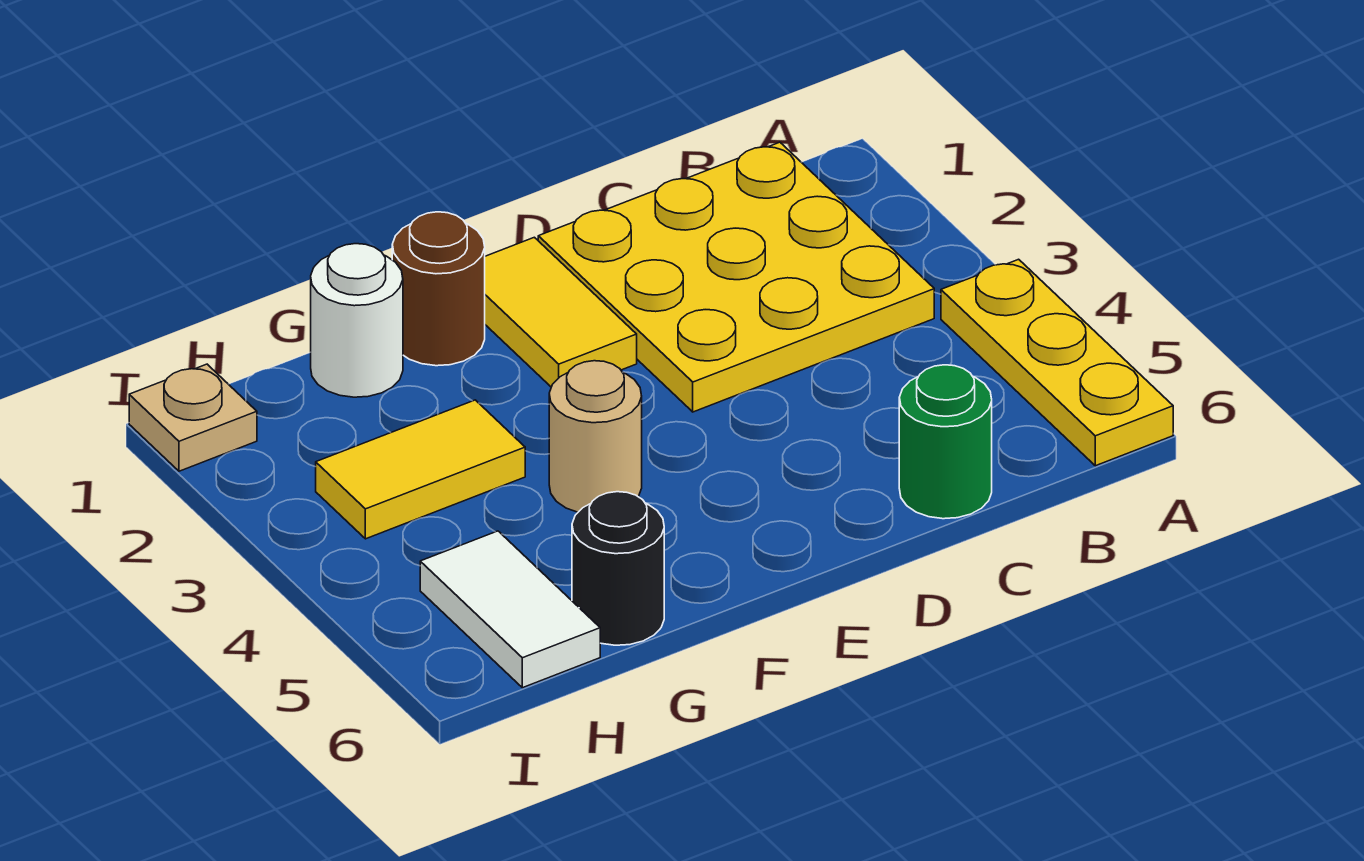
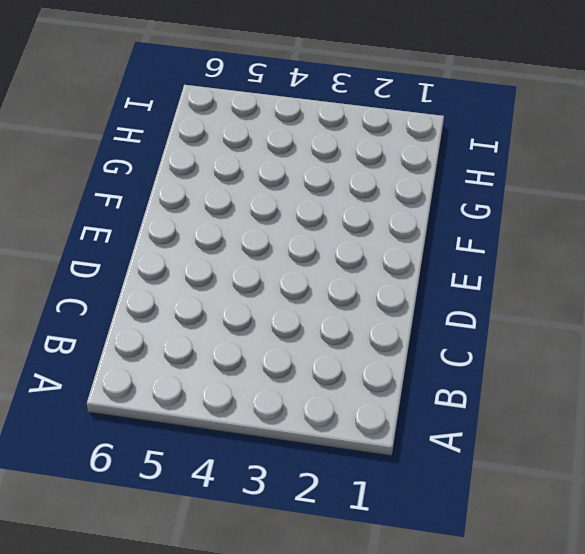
none -> yellow 1x3 plate [941,259,1173,466]
none -> yellow 3x3 plate [538,142,934,412]

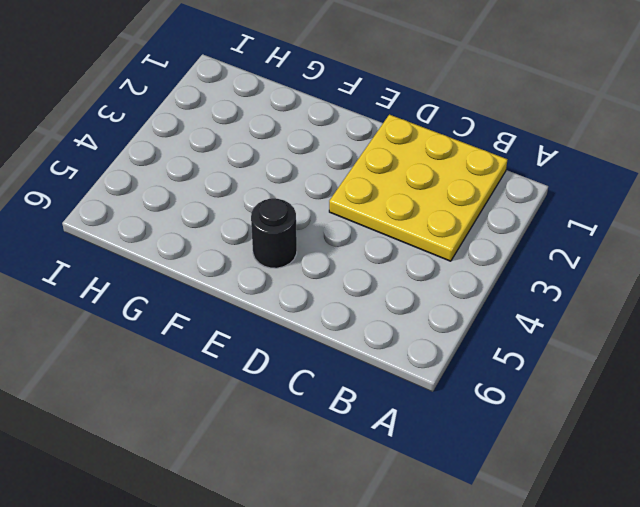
black 1x1 round brick [251,198,297,268] -> black 1x1 round brick moved to [572,492,664,645]
none -> yellow 1x3 plate [941,259,1173,466]
none -> green 1x1 round brick [899,365,992,519]

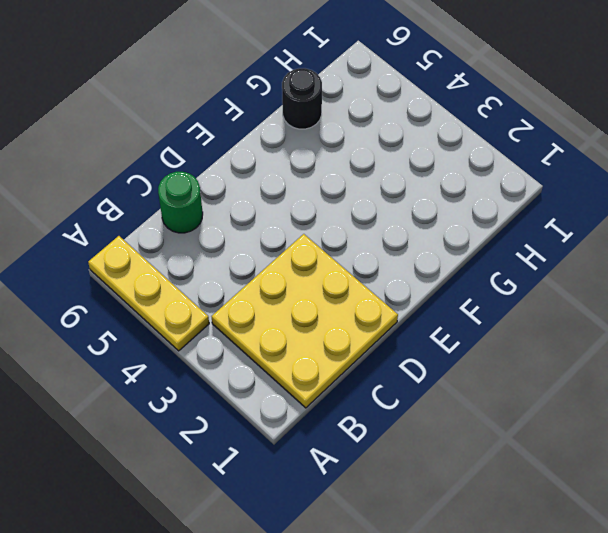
none -> yellow 1x2 tile [485,237,637,387]
none -> brown 1x1 round brick [392,212,485,366]

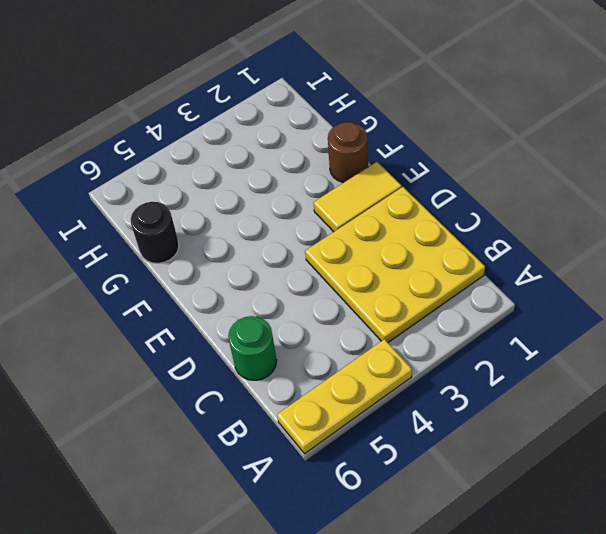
none -> tan 1x1 round brick [549,361,642,512]
none -> white 1x1 round brick [311,244,403,397]

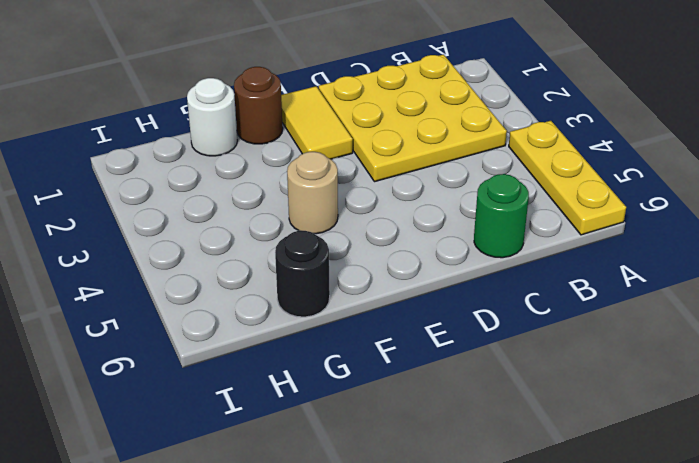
none -> yellow 1x2 tile [316,400,525,539]
none -> white 1x2 tile [420,531,600,688]

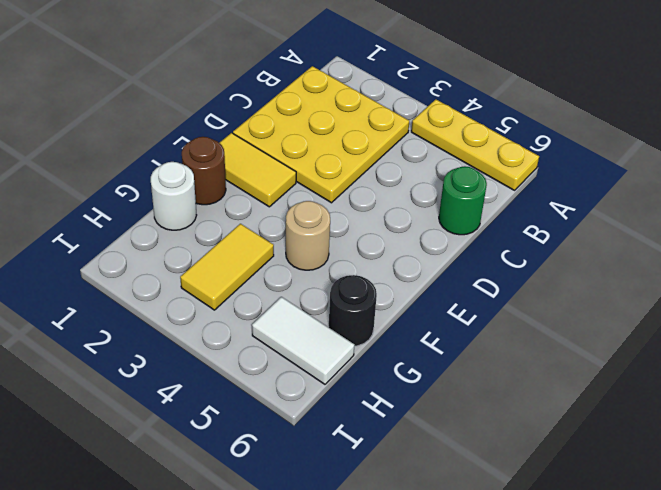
none -> tan 1x1 plate [129,364,257,471]

